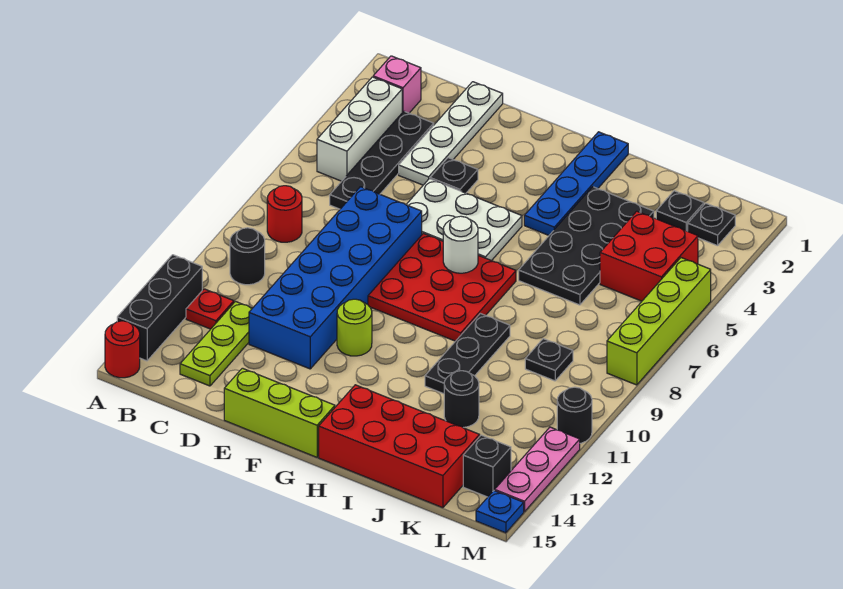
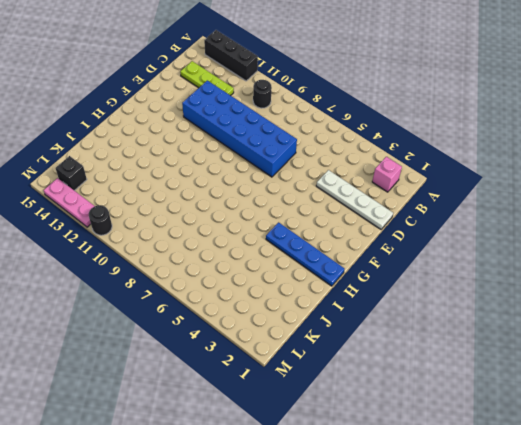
none -> red 1x1 round brick [105,321,140,378]
none -> white 1x3 brick [317,77,402,181]
none -> red 1x1 round brick [267,186,302,242]
none -> red 1x1 plate [186,289,234,329]

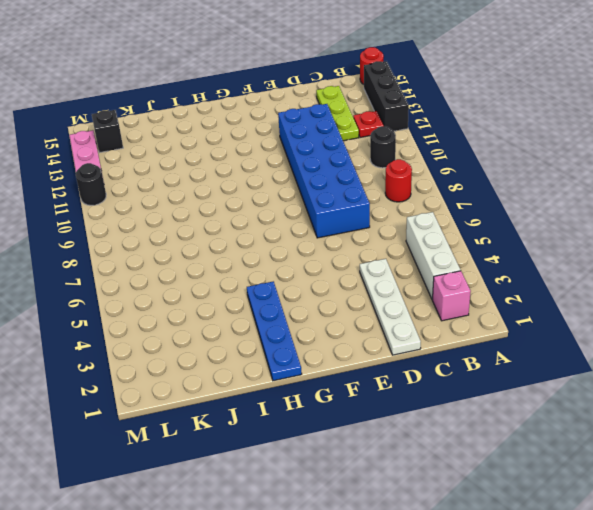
none -> black 1x4 plate [330,111,434,209]
none -> black 1x1 plate [430,158,478,193]
none -> white 2x3 plate [406,179,522,261]
none -> lime 1x3 brick [224,368,335,457]

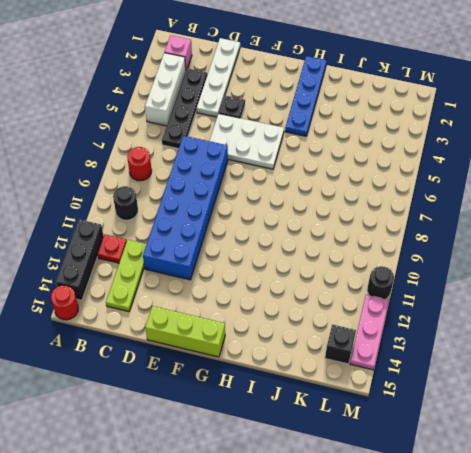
none -> red 3x3 plate [368,234,516,341]
none -> lime 1x1 round brick [337,299,372,356]
none -> red 2x4 brick [319,385,480,508]
none -> black 2x4 plate [519,187,654,305]

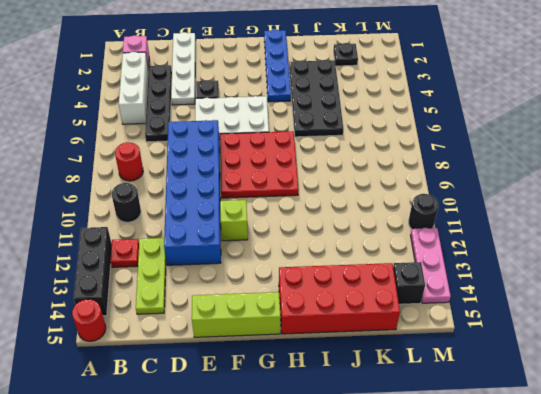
lime 1x1 brick [220,200,248,241] -> lime 1x1 round brick [337,299,372,356]
none -> black 1x3 plate [425,313,510,394]
none -> black 1x1 round brick [444,371,479,427]
none -> red 2x2 brick [600,211,698,301]
none -> black 1x1 plate [525,339,573,381]

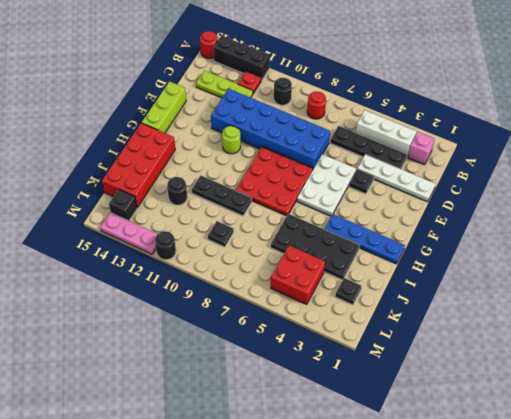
none -> black 1x1 plate [688,203,735,246]
none -> lime 1x4 brick [607,258,711,385]
none -> blue 1x1 plate [476,491,524,533]
none -> white 1x1 round brick [443,216,478,273]

